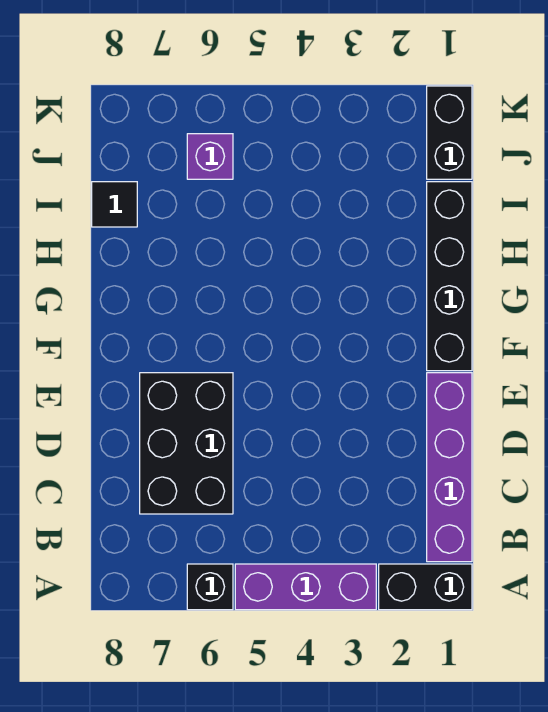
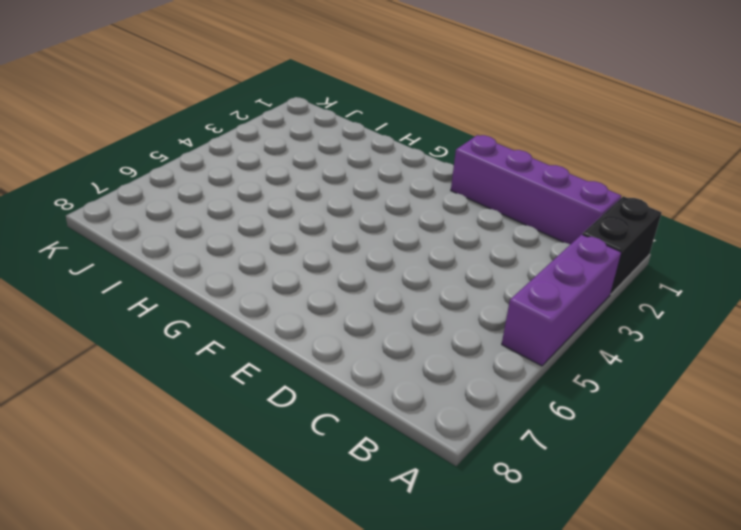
none -> black 1x1 brick [187,564,233,610]
none -> black 2x3 brick [140,373,233,514]

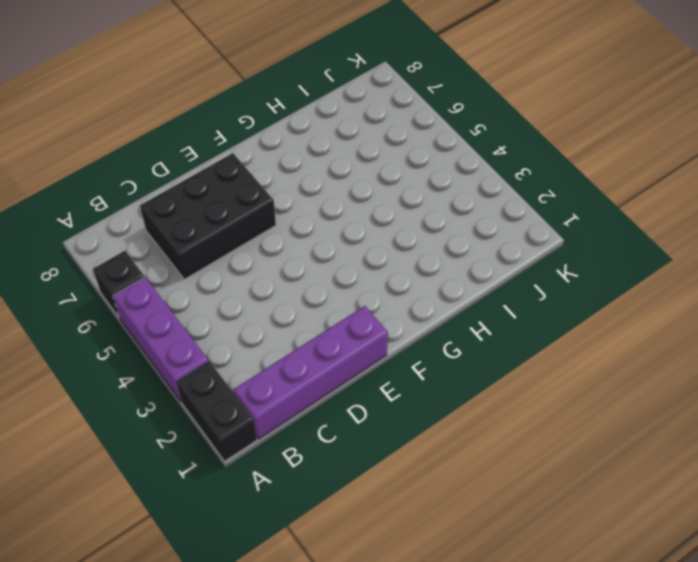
none -> black 1x4 brick [427,182,472,371]
none -> black 1x1 tile [92,182,137,227]

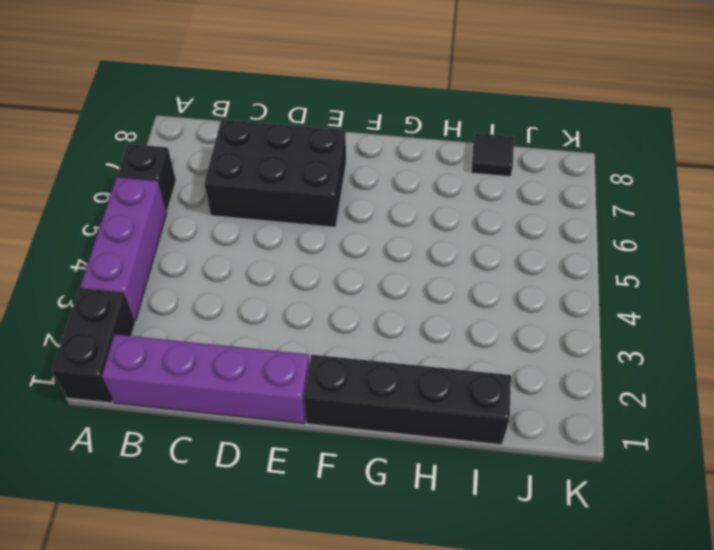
none -> black 1x2 brick [427,86,472,179]
none -> purple 1x1 brick [187,134,233,179]

